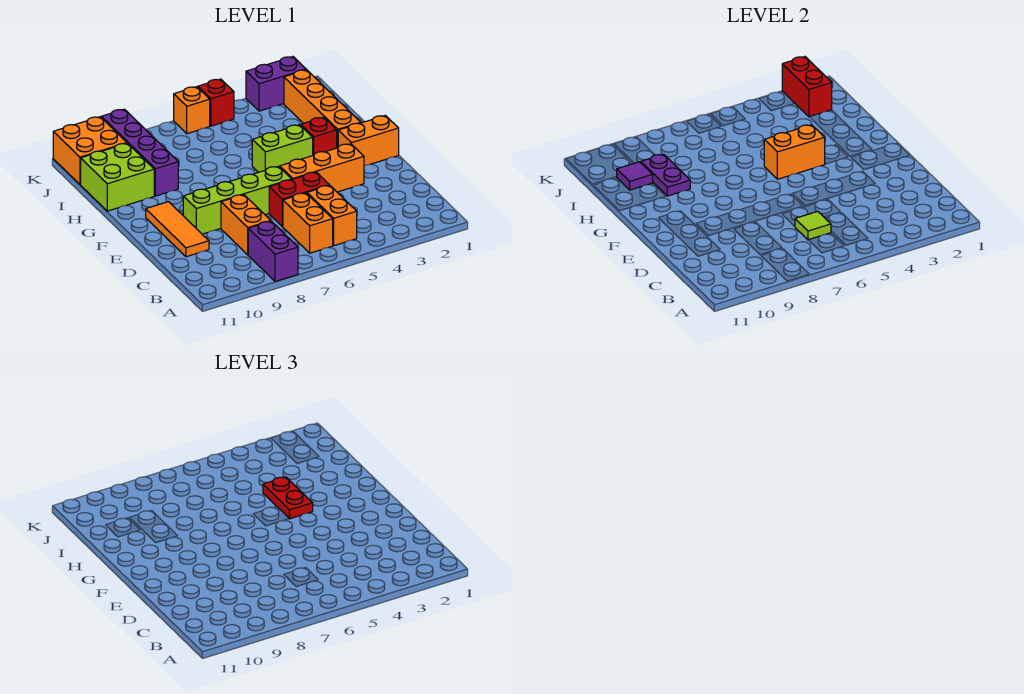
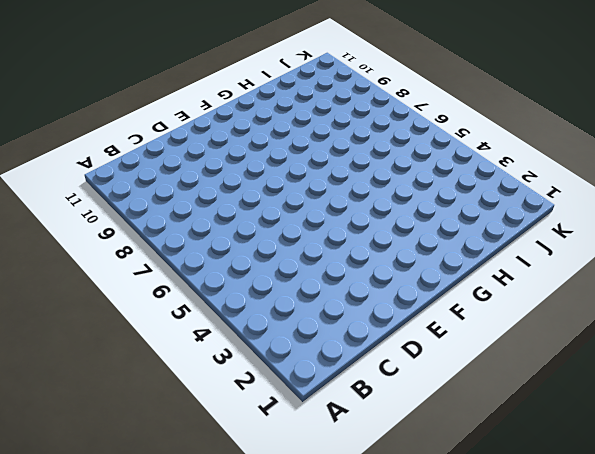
none -> purple 1x2 brick [248,221,298,282]
none -> orange 1x2 brick [307,185,357,246]
none -> orange 1x2 brick [283,193,333,253]

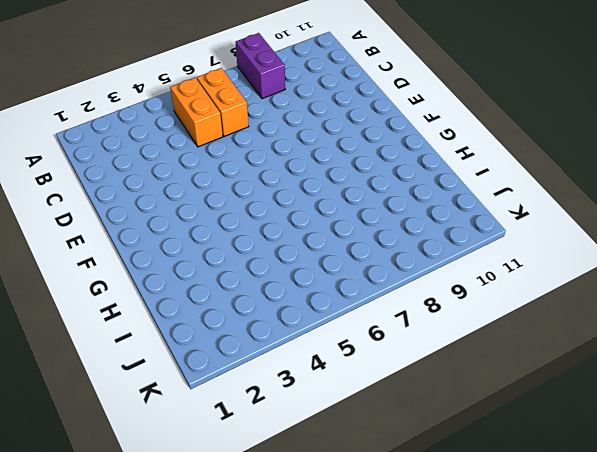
none -> orange 1x2 brick [221,195,270,255]
none -> red 1x2 brick [269,172,329,227]
none -> orange 1x3 tile [146,202,209,257]

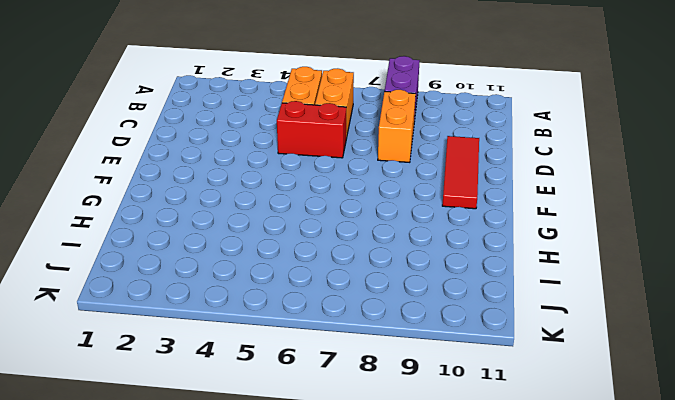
red 1x3 tile [442,136,479,209] -> orange 1x3 tile [146,202,209,257]
none -> orange 1x3 brick [280,144,364,192]
none -> lime 1x4 brick [183,166,292,234]
none -> orange 1x2 brick [338,115,399,166]

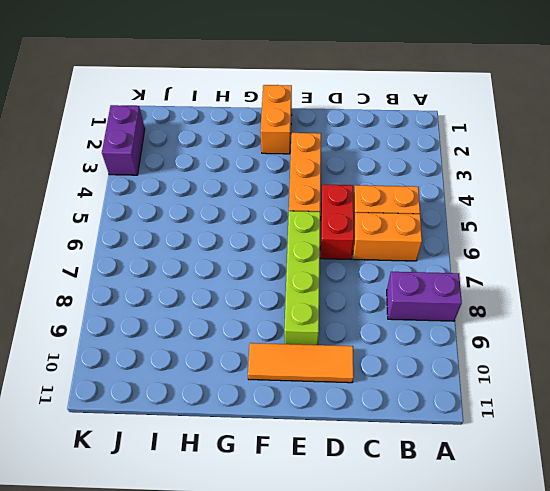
none -> orange 1x2 brick [221,195,270,255]
none -> orange 1x4 brick [284,70,361,148]
none -> red 1x1 brick [301,117,337,155]

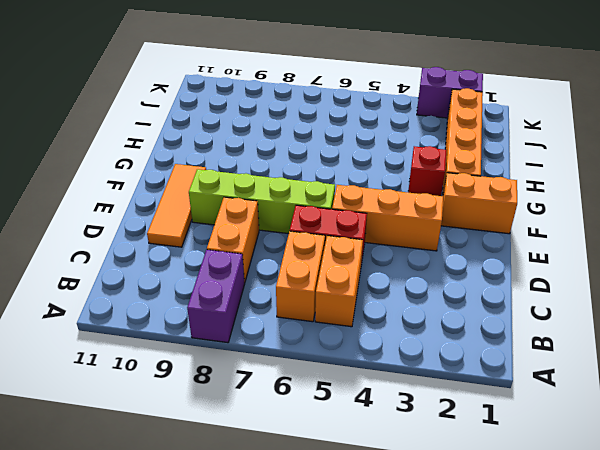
none -> lime 1x2 brick [252,125,313,173]
none -> purple 1x4 brick [101,109,178,196]
none -> lime 2x2 brick [81,143,154,211]

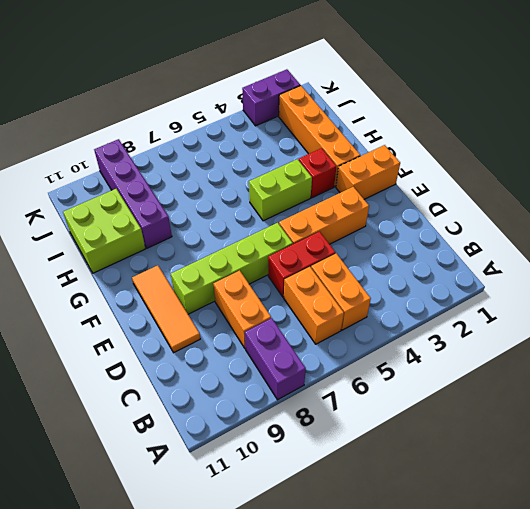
none -> orange 2x2 brick [53,117,127,185]
none -> red 1x1 brick [198,79,234,126]
none -> orange 1x1 brick [174,87,210,134]

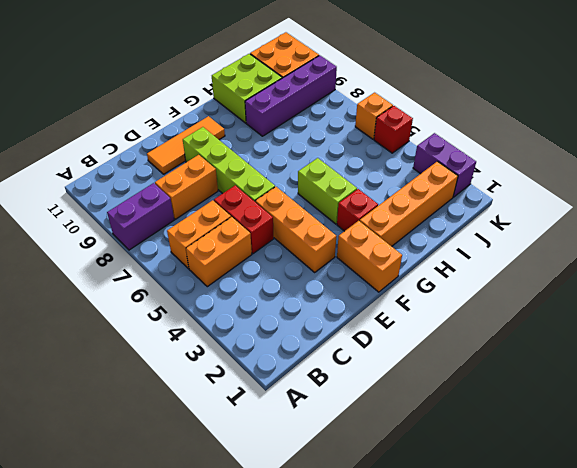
none -> lime 1x1 tile [795,211,831,240]
none -> orange 1x2 brick [764,125,825,179]
none -> purple 1x2 plate [641,154,690,196]

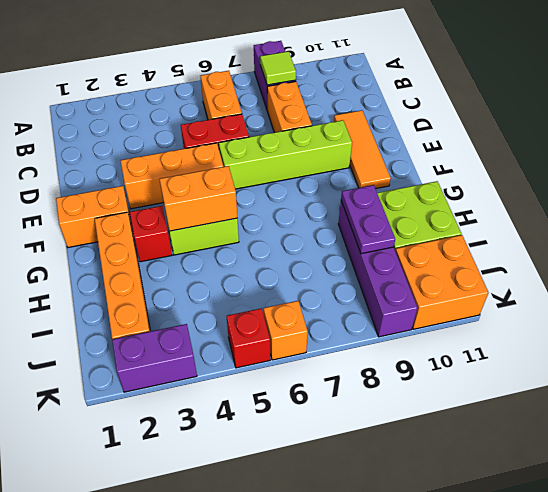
lime 1x1 tile [260,51,296,85] -> lime 1x1 tile moved to [795,211,831,240]
none -> orange 1x2 brick [307,185,357,246]
none -> purple 1x1 tile [617,162,653,190]
none -> red 1x2 brick [782,57,832,117]

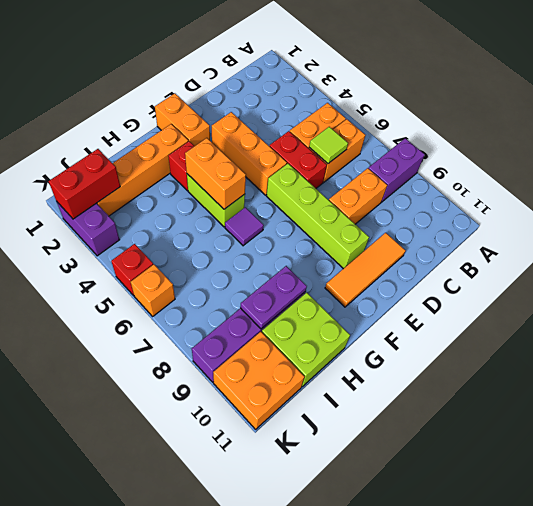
purple 1x1 tile [225,207,264,246] -> purple 1x1 tile moved to [617,162,653,190]
none -> red 1x2 plate [263,477,313,519]

